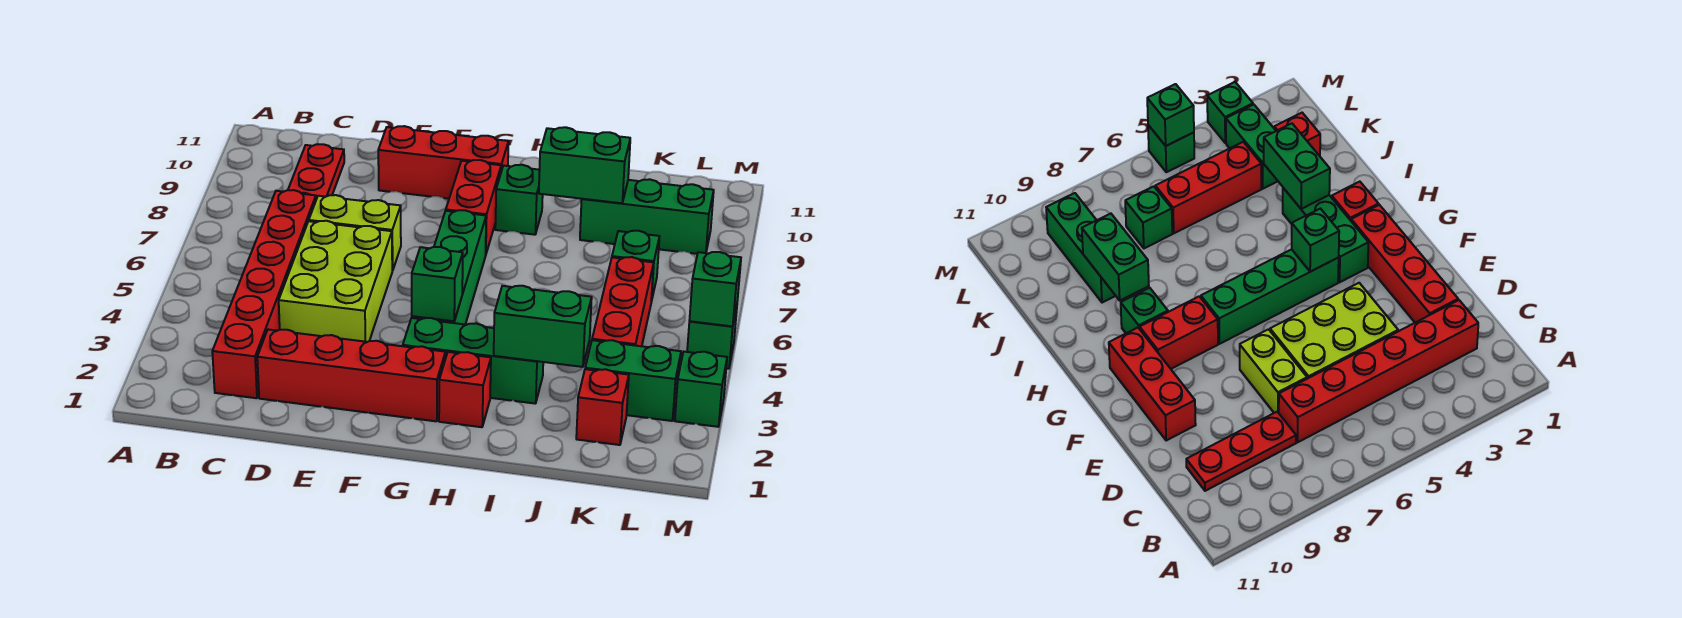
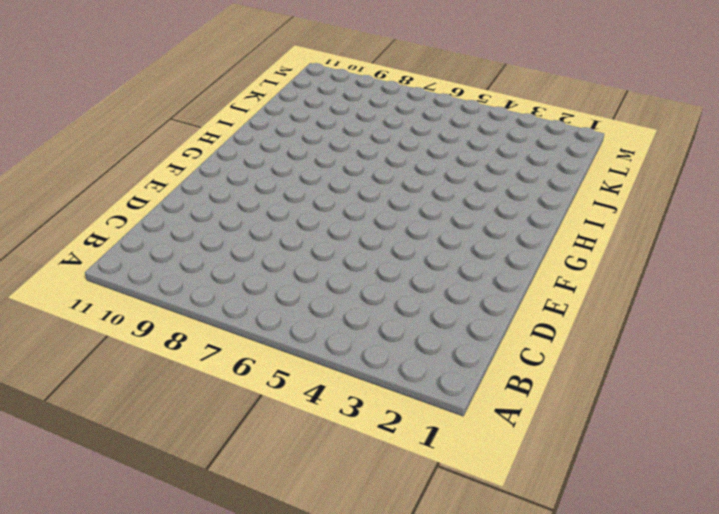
none -> red 1x6 brick [212,190,316,398]
none -> red 1x3 plate [288,144,344,199]
none -> red 1x4 brick [257,330,445,421]

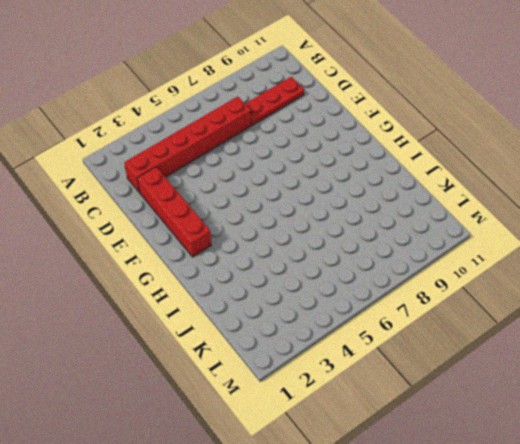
none -> lime 2x3 brick [279,221,392,342]
none -> lime 1x2 brick [309,195,401,271]
none -> red 1x3 brick [378,126,509,199]

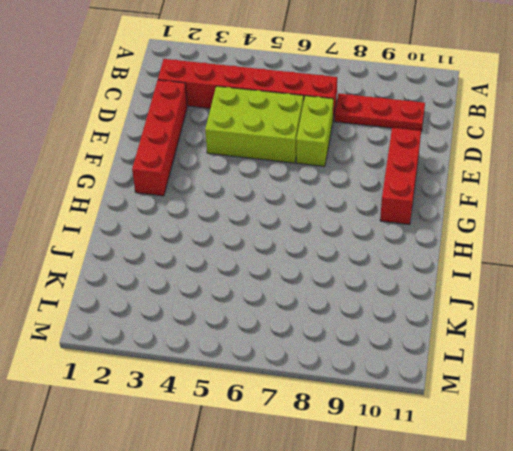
none -> green 1x3 brick [403,318,543,404]
none -> green 1x4 brick [412,210,486,324]
none -> red 1x2 brick [446,160,501,253]

